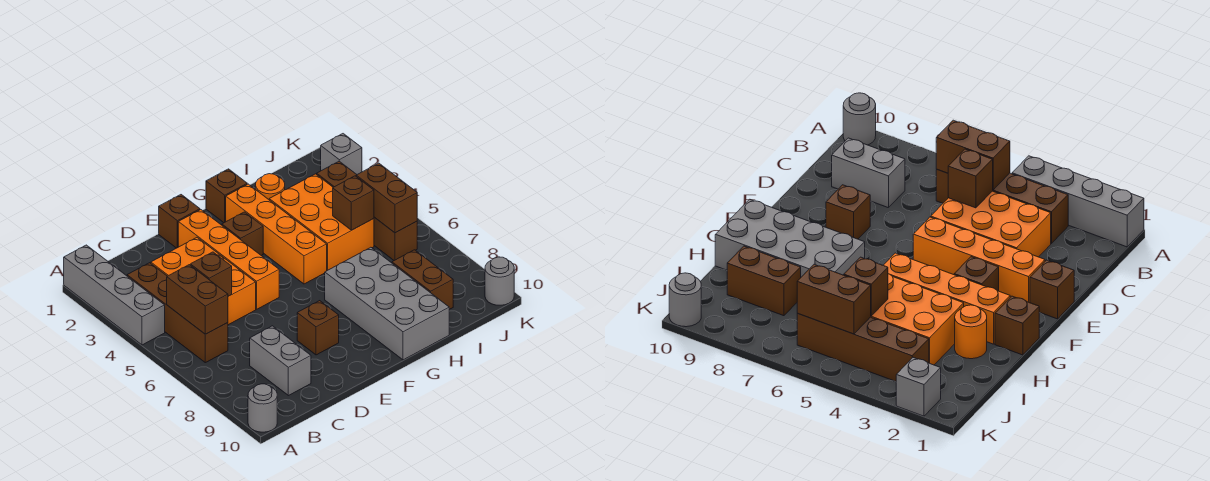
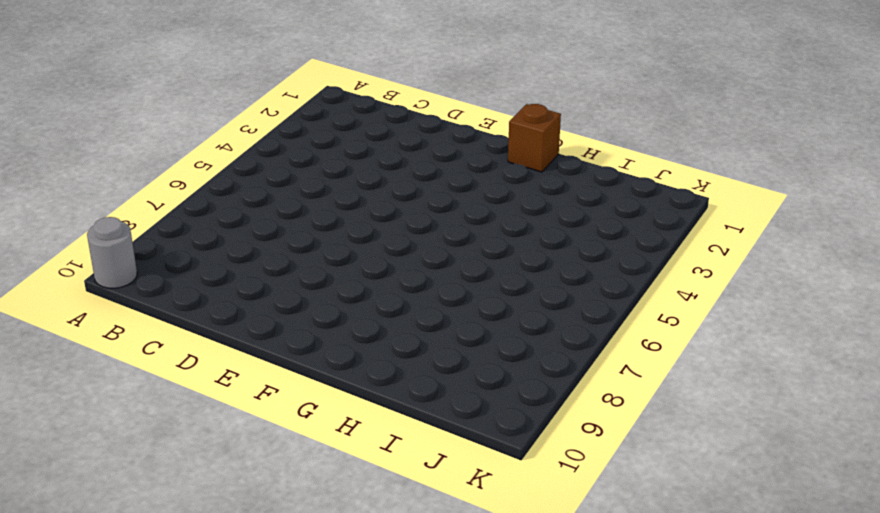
none -> grey 1x4 brick [64,245,165,345]
none -> brown 1x4 brick [127,263,228,363]
none -> orange 2x3 brick [151,238,256,325]

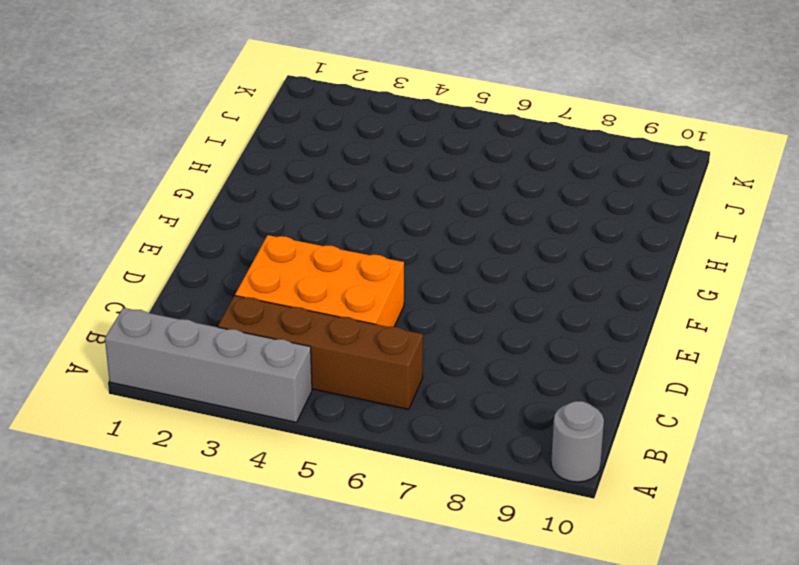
none -> grey 1x2 brick [250,326,311,396]
none -> brown 1x1 brick [159,195,200,248]
none -> orange 1x4 brick [178,210,279,309]

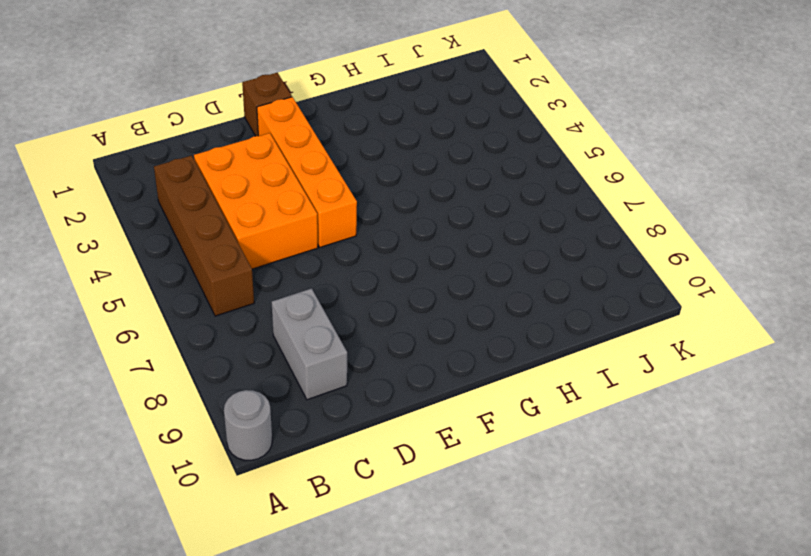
none -> grey 1x4 brick [64,245,165,345]
none -> brown 1x1 brick [297,301,339,355]
none -> brown 1x1 brick [222,212,263,256]

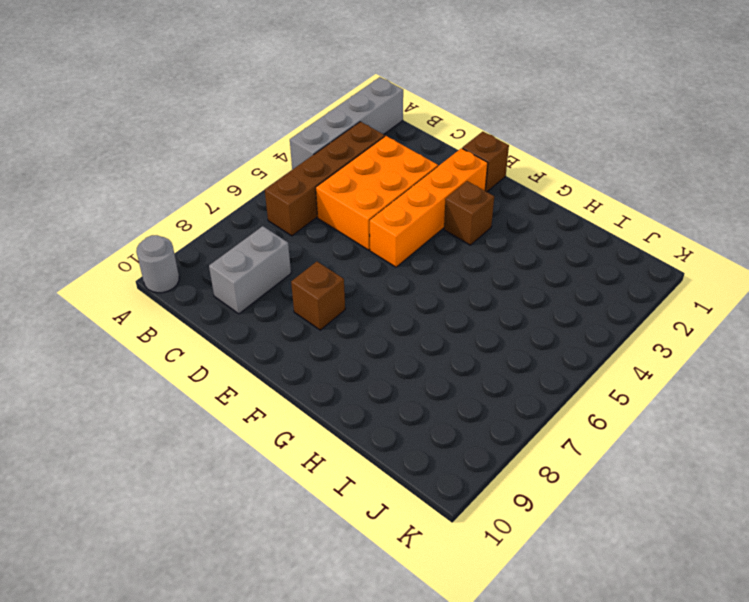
none -> brown 1x1 brick [206,169,247,223]
none -> orange 1x4 brick [226,184,327,284]
none -> grey 2x4 brick [325,247,449,360]

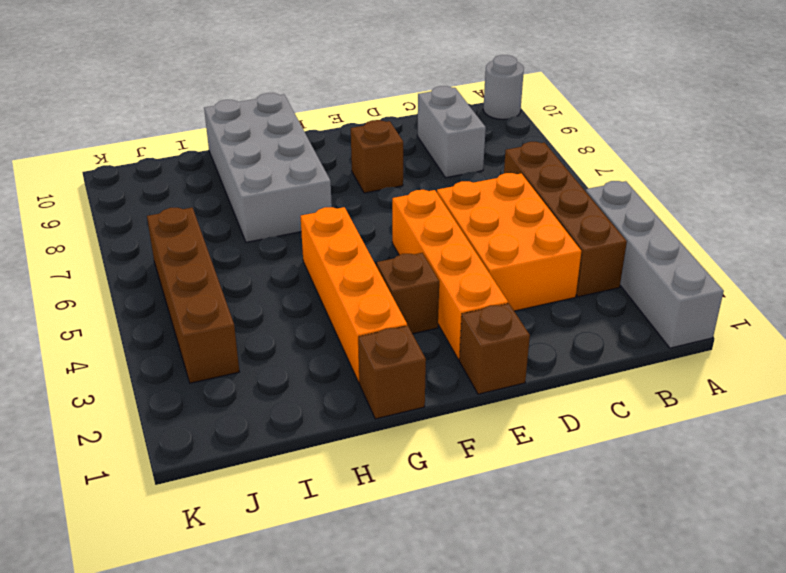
none -> orange 1x1 round brick [255,174,285,199]
none -> orange 2x3 brick [269,174,374,271]
none -> brown 1x2 brick [392,250,453,309]

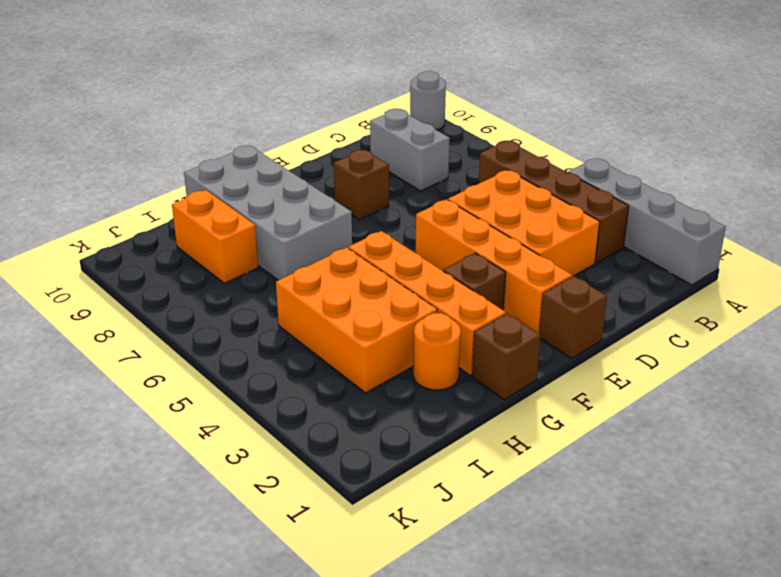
orange 1x2 brick [172,190,258,283] -> brown 1x2 brick [392,250,453,309]
none -> brown 1x4 brick [317,161,417,260]
none -> grey 1x1 brick [321,134,362,174]
none -> grey 1x1 round brick [485,257,514,305]

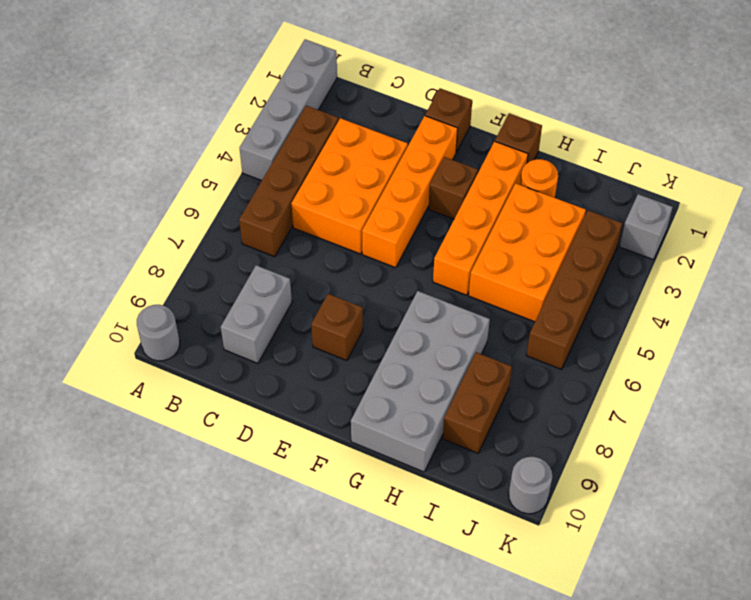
none -> brown 1x2 brick [167,265,228,334]
none -> brown 1x1 brick [190,252,232,296]
none -> brown 1x1 brick [333,176,374,230]

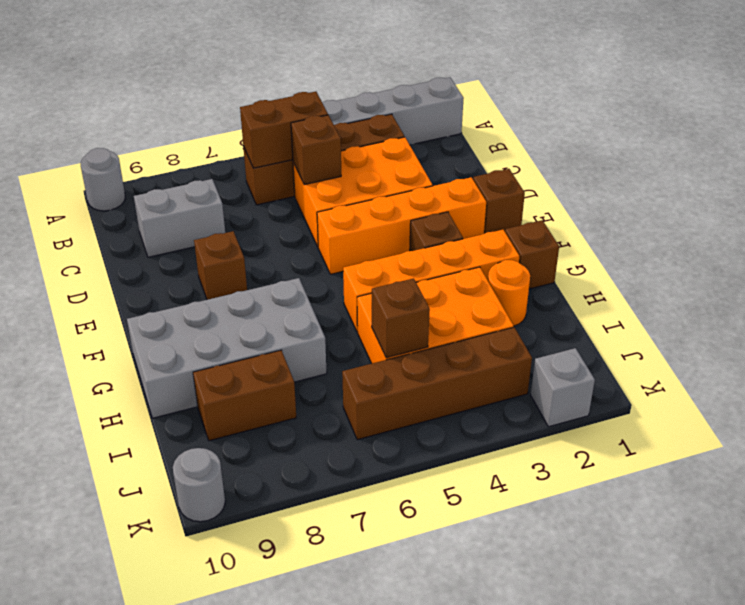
none -> brown 1x2 brick [356,163,417,233]

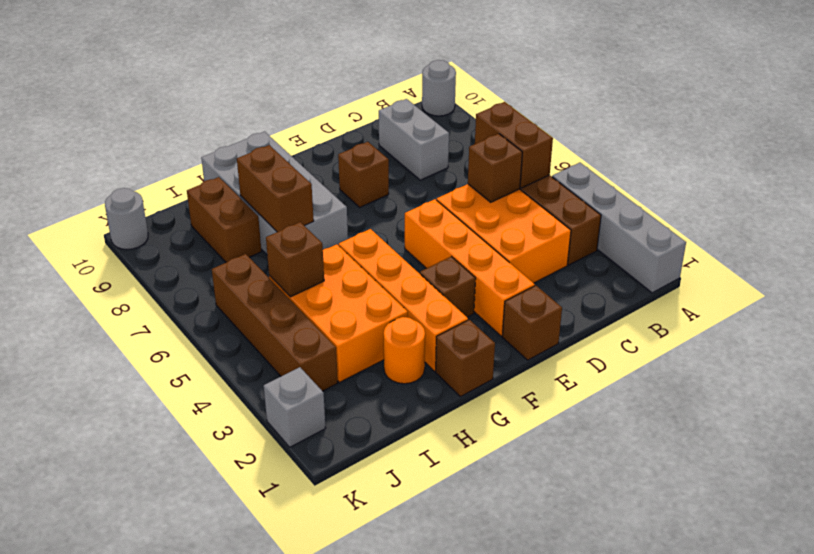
brown 1x2 brick [237,145,314,232] -> brown 1x2 brick moved to [356,163,417,233]

